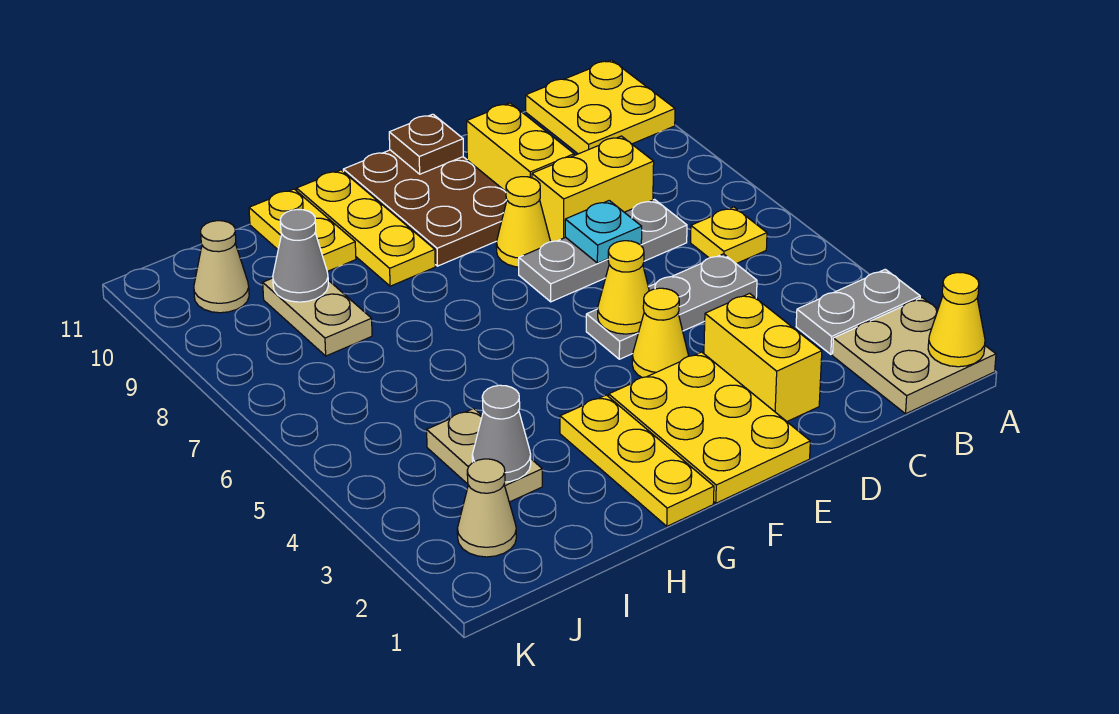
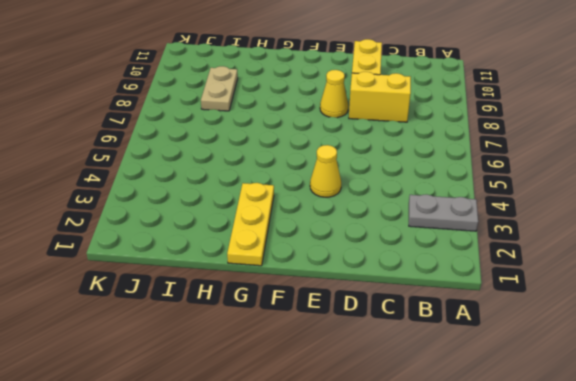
none -> tan 2x2 plate [833,298,996,414]
none -> yellow 2x2 plate [526,60,675,154]
none -> yellow 1x1 plate [691,207,767,264]

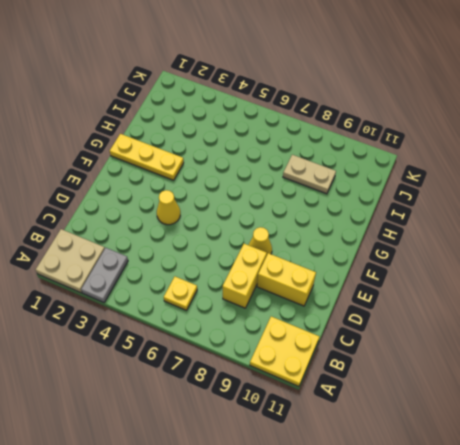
none -> grey 1x3 plate [586,254,757,359]
none -> grey 1x3 plate [519,200,687,302]
none -> yellow 1x2 brick [704,293,822,421]

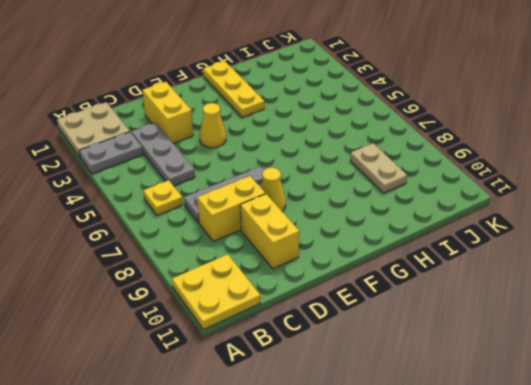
grey 1x3 plate [132,123,195,186] -> grey 1x3 plate turned to [586,254,757,359]
none -> yellow 2x3 plate [609,352,810,503]
none -> brown 2x3 plate [343,150,507,266]
none -> yellow 1x3 plate [297,170,435,286]

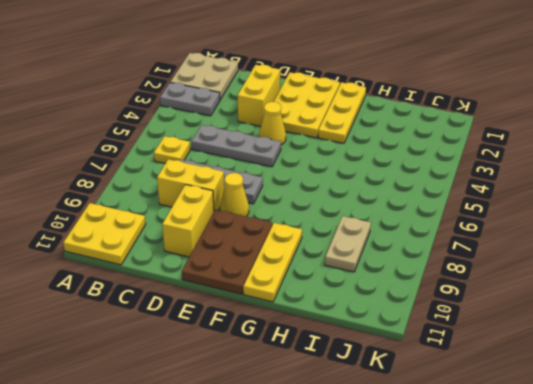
none -> yellow 1x2 plate [249,189,356,271]
none -> tan 1x2 plate [427,409,542,502]
none -> tan 1x1 cone [457,459,516,557]

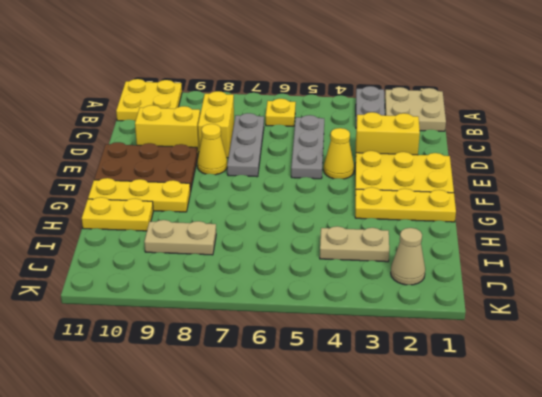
none -> tan 1x1 cone [194,221,249,313]
none -> yellow 1x1 cone [928,273,985,367]
none -> cyan 1x1 plate [565,201,642,263]

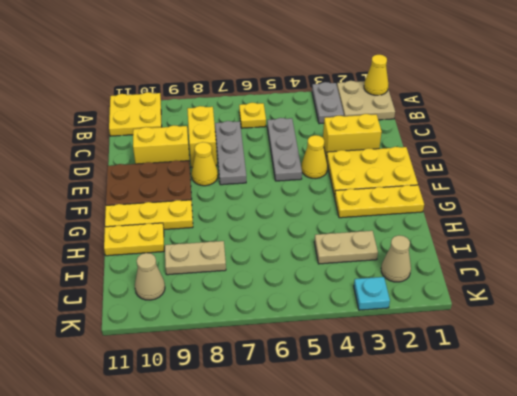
cyan 1x1 plate [354,277,390,310] -> cyan 1x1 plate moved to [565,201,642,263]
none -> yellow 1x1 cone [598,241,649,334]
none -> brown 1x1 plate [389,114,463,174]
none -> grey 1x1 cone [472,385,531,482]

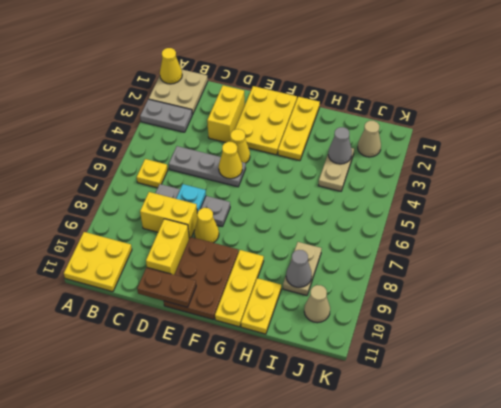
brown 1x2 plate [137,267,196,307] -> brown 1x1 plate [389,114,463,174]

